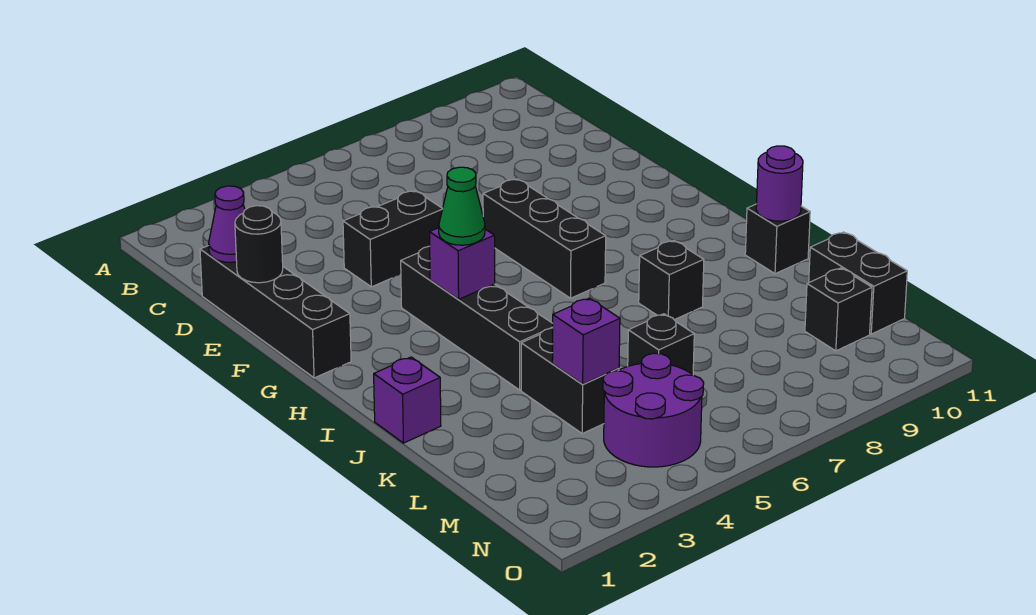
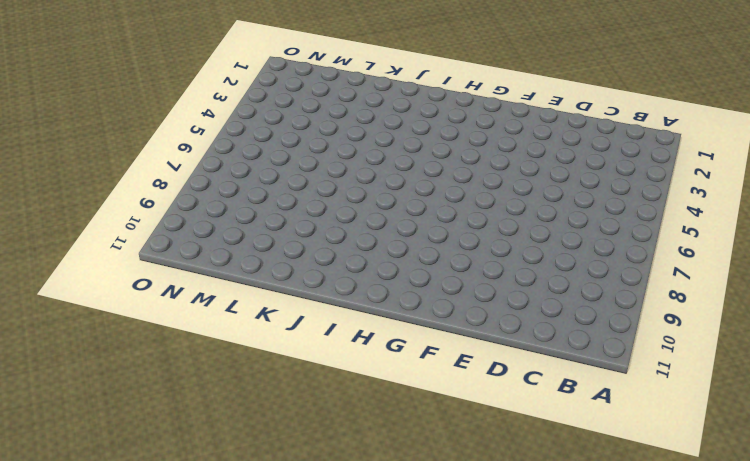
none -> black 1x4 brick [200,246,351,378]
none -> black 1x2 brick [343,191,443,287]
none -> black 1x3 brick [483,179,606,298]

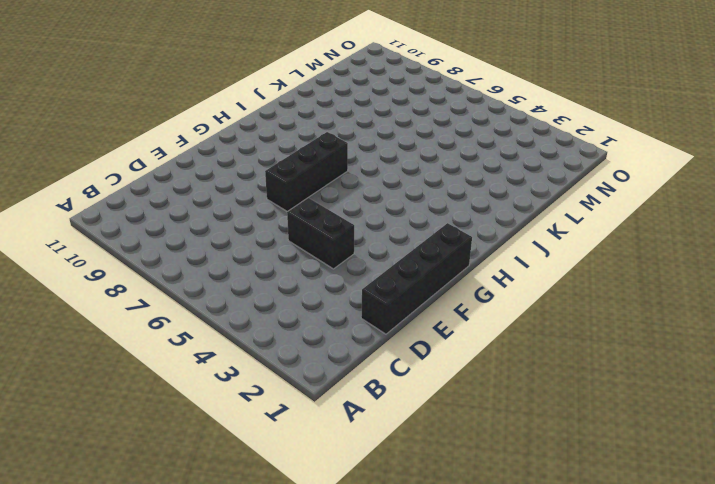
none -> black 1x4 brick [401,246,553,390]
none -> purple 1x1 brick [374,357,441,443]
none -> black 1x1 brick [639,241,704,320]

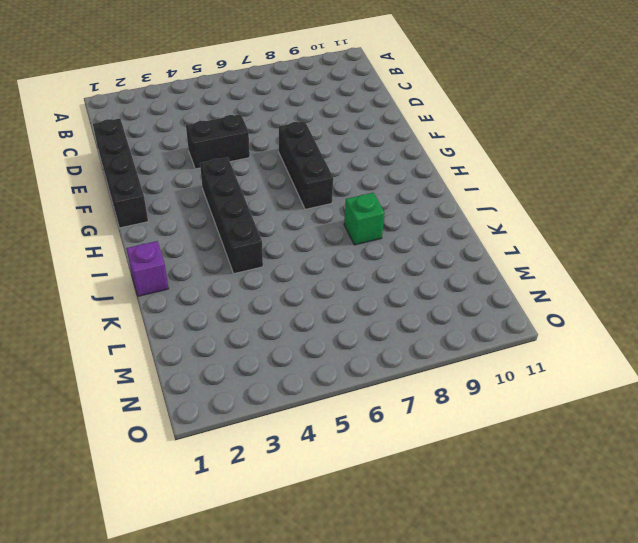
green 1x1 brick [344,193,385,245] -> black 1x1 brick [639,241,704,320]
none -> black 1x1 brick [745,204,810,274]
none -> black 1x2 brick [521,328,619,433]
none -> black 1x1 brick [628,314,694,375]

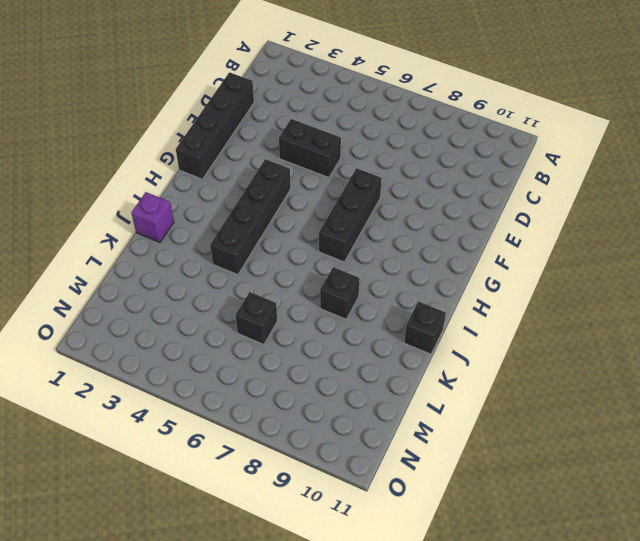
none -> black 1x2 brick [521,328,619,433]
none -> black 1x2 brick [809,232,907,334]
none -> purple 2x2 round brick [603,353,704,467]

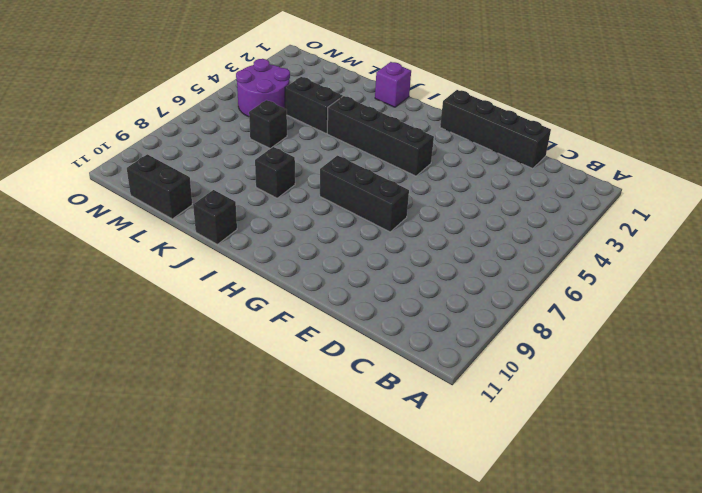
none -> black 1x2 brick [343,191,443,287]
none -> black 1x1 brick [805,268,872,351]
none -> purple 1x1 cone [209,186,245,263]

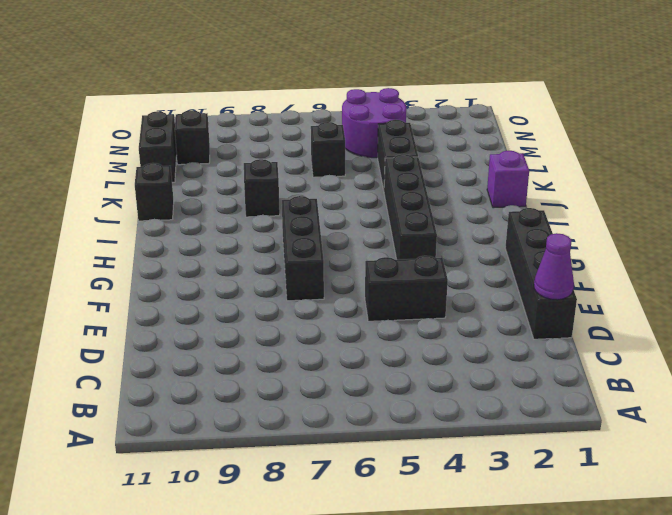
none -> black 1x1 round brick [235,206,283,283]
none -> purple 1x1 brick [429,228,495,299]
none -> purple 1x1 round brick [756,146,803,221]

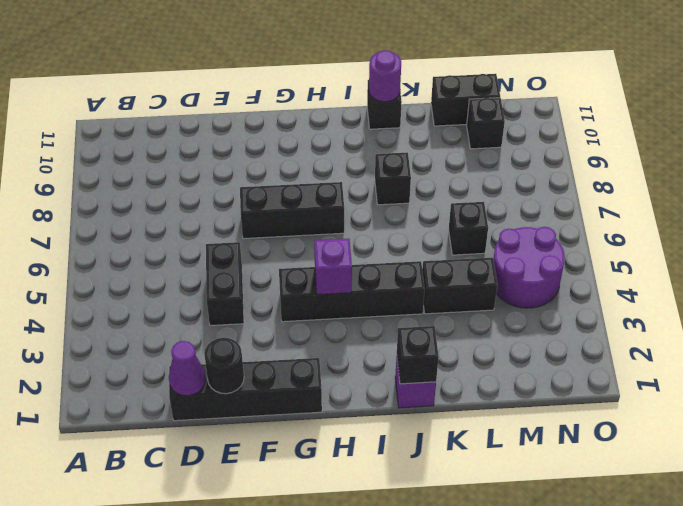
black 1x1 brick [397,326,439,384] -> none
none -> purple 1x1 brick [552,298,620,384]
none -> green 1x1 cone [439,167,485,245]

